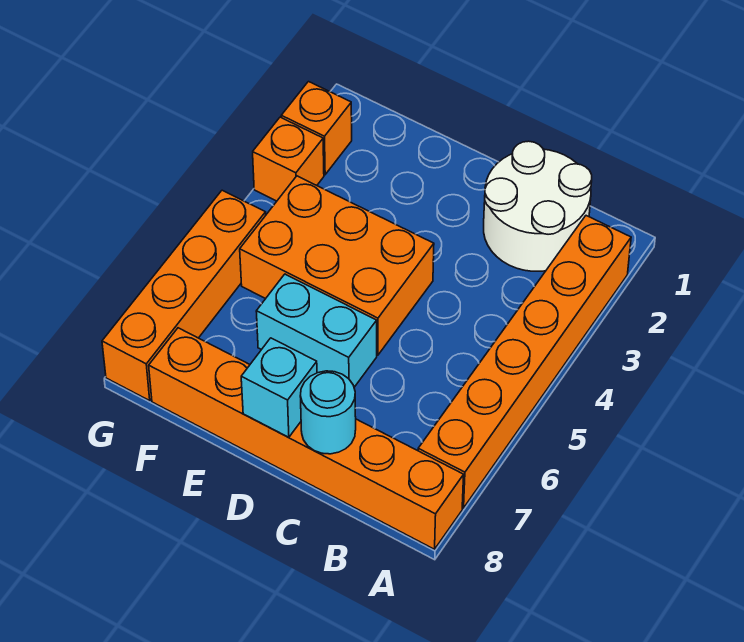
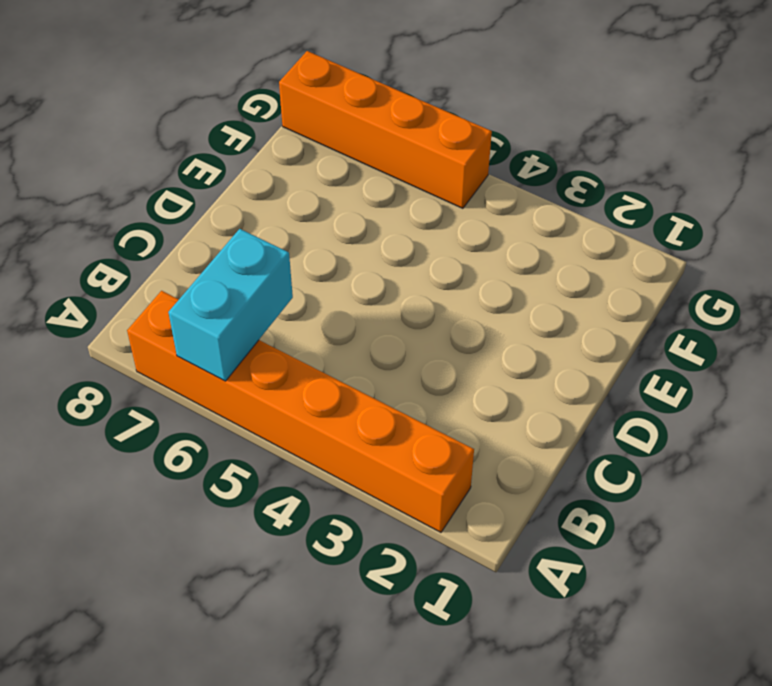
cyan 1x2 brick [168,229,293,381] -> cyan 1x2 brick moved to [256,274,377,387]
none -> orange 1x6 brick [149,328,464,549]
none -> white 2x2 round brick [484,141,592,271]

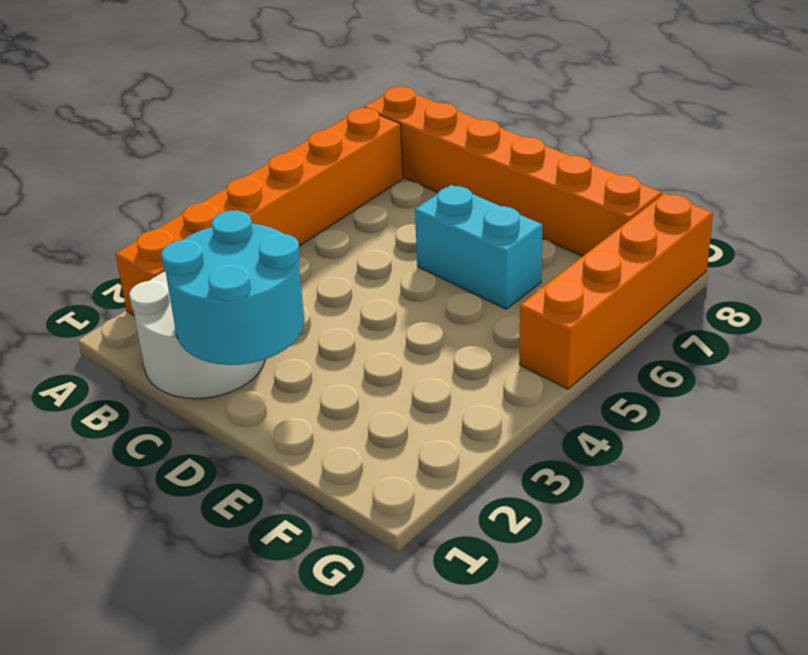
cyan 2x2 round brick [161,211,304,365] -> none
none -> orange 2x3 brick [240,176,434,355]
none -> orange 1x1 brick [281,82,352,175]

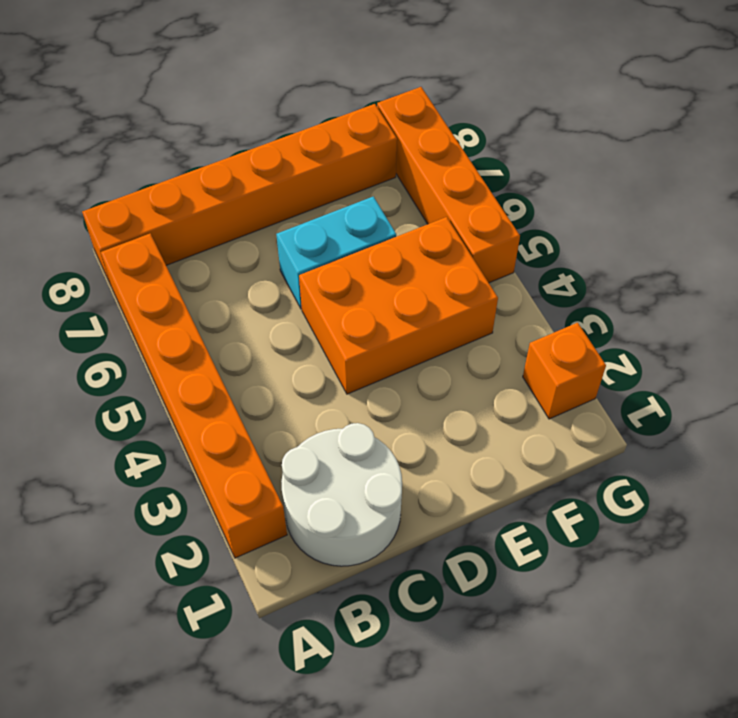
none -> orange 1x1 brick [253,117,324,201]
none -> cyan 1x1 round brick [300,371,356,454]

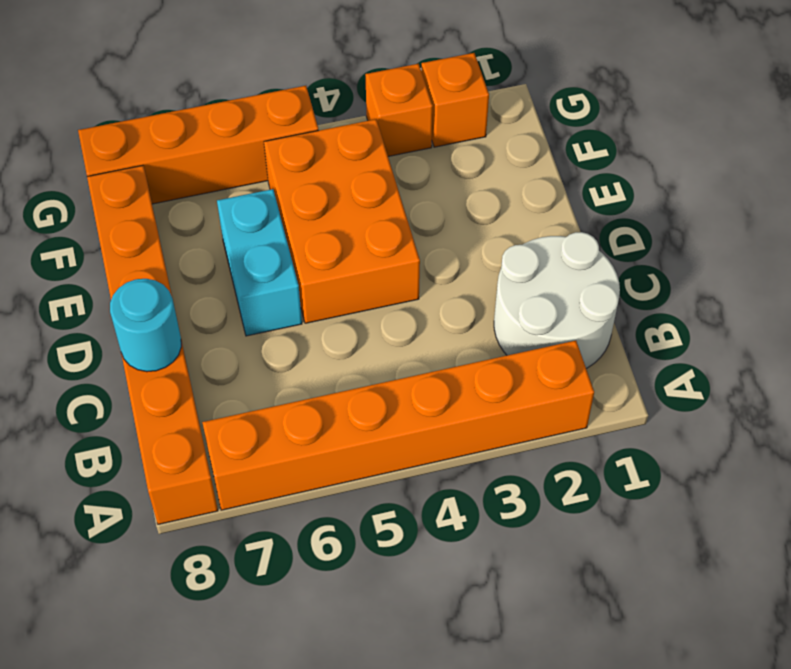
none -> cyan 1x1 brick [241,338,317,437]

